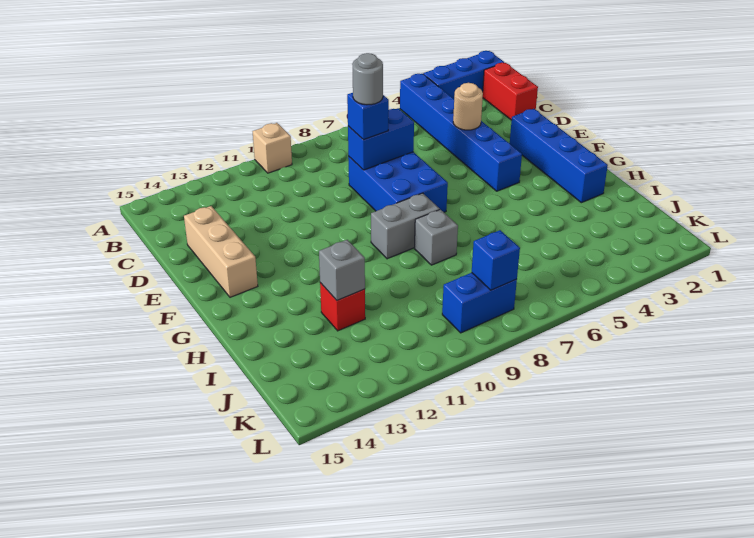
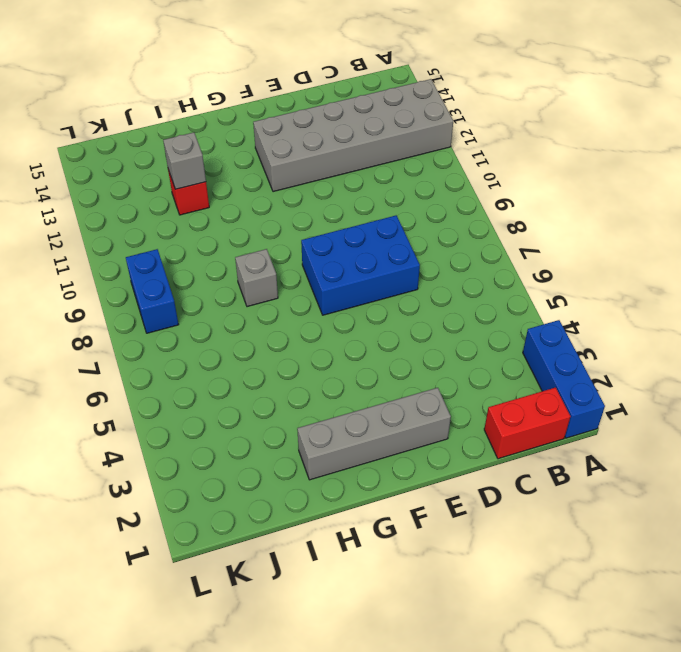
grey 2x6 brick [253,79,453,192] -> none
grey 1x4 brick [297,388,451,480] -> blue 1x4 brick [510,109,608,203]
none -> blue 1x6 brick [400,74,522,191]
none -> tan 1x1 brick [253,123,292,173]
none -> tan 1x3 brick [184,206,258,297]

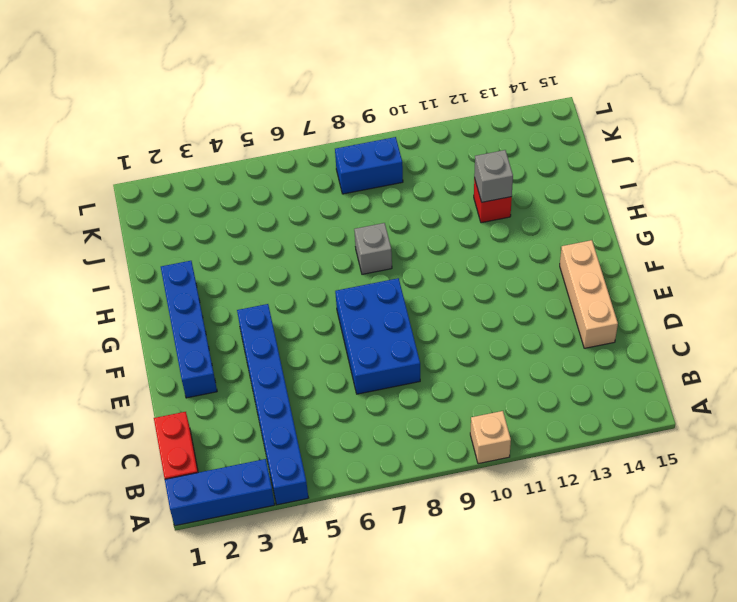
none -> grey 1x2 brick [371,193,440,259]
none -> tan 1x1 round brick [453,83,483,130]
none -> blue 1x2 brick [348,108,414,170]

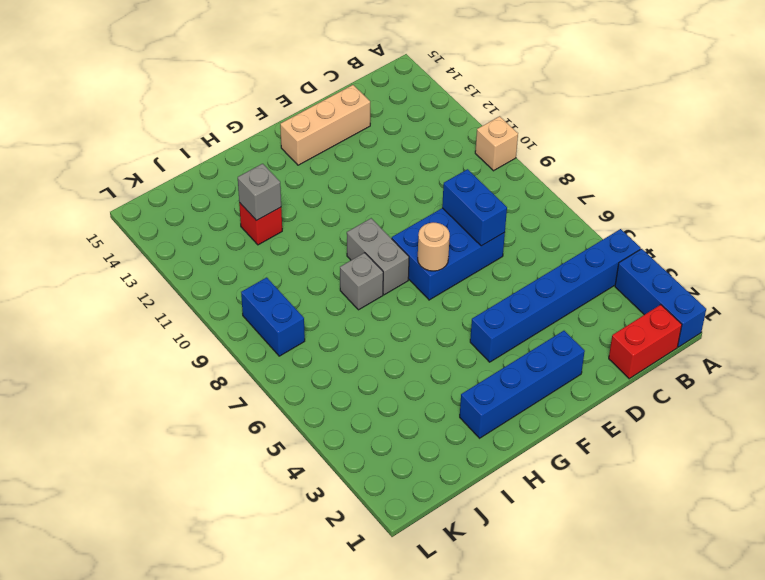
tan 1x1 round brick [418,222,450,271] -> tan 1x1 round brick moved to [453,83,483,130]
none -> blue 1x1 brick [472,230,520,290]
none -> blue 1x1 brick [347,93,389,140]
none -> grey 1x1 round brick [352,53,383,105]

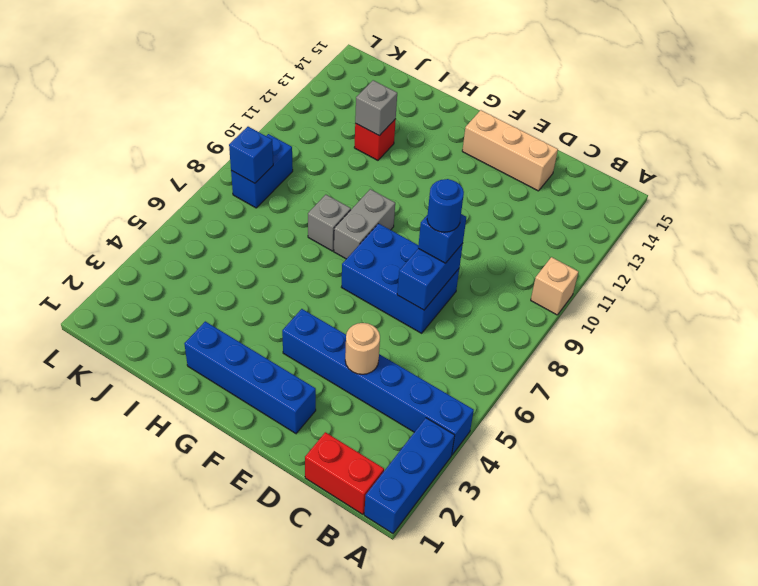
blue 1x1 round brick [427,179,464,232] -> grey 1x1 round brick [352,53,383,105]

